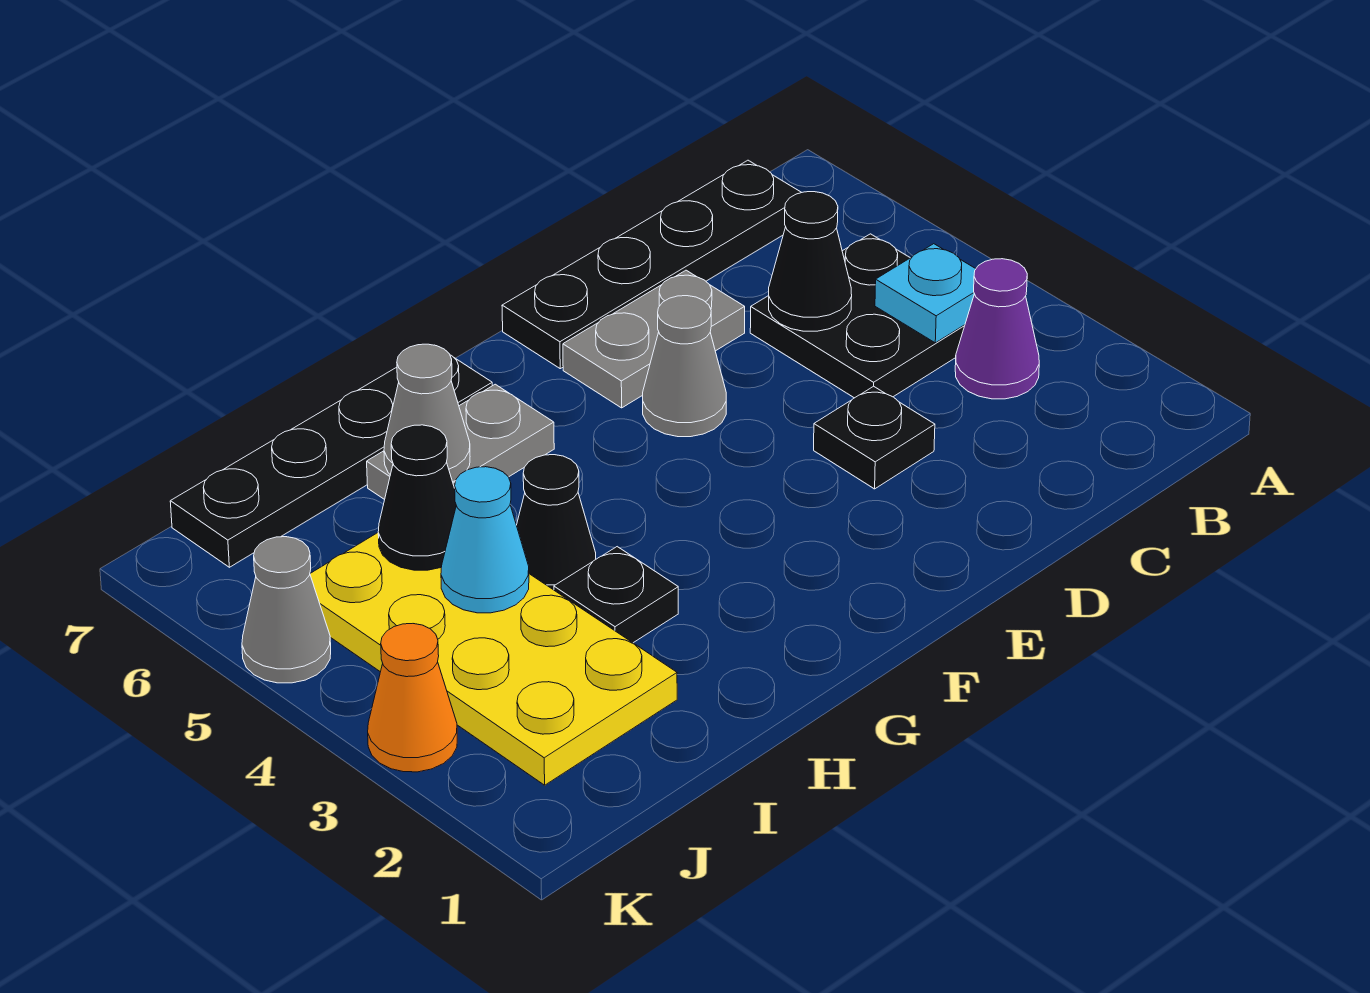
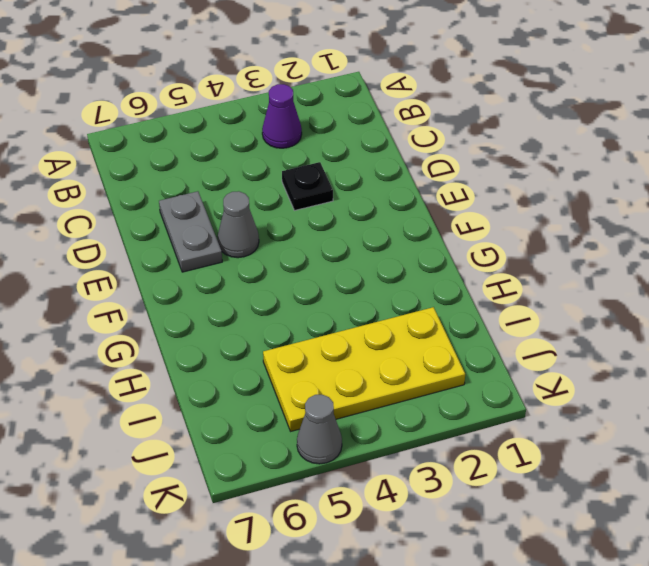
none -> black 2x2 plate [750,234,965,398]
none -> black 1x4 plate [502,160,802,369]
none -> grey 1x2 plate [367,384,554,500]

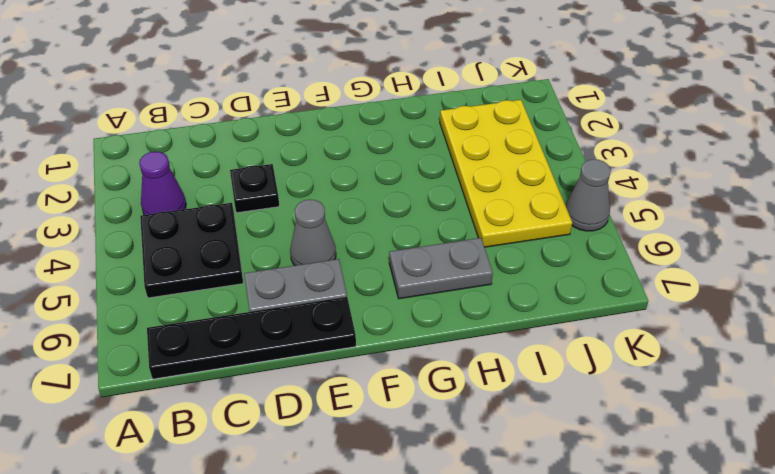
none -> black 1x4 plate [170,355,492,567]
none -> black 1x1 plate [554,547,678,643]
none -> black 1x1 cone [517,455,596,590]

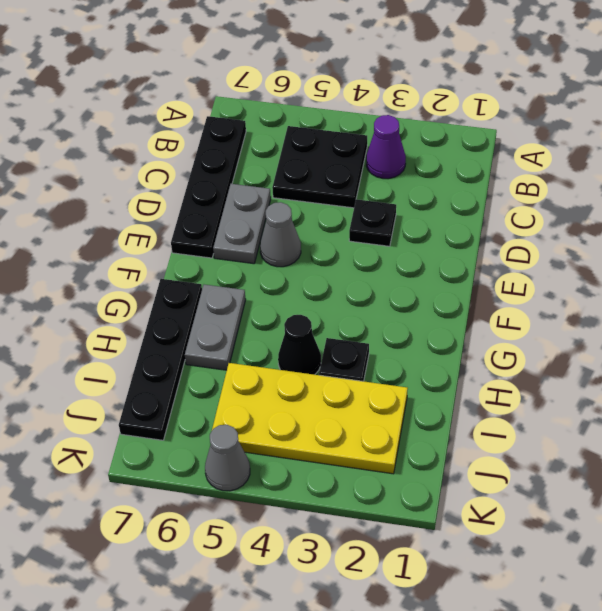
none -> orange 1x1 cone [368,624,457,772]
none -> cyan 1x1 plate [875,244,976,343]
none -> black 1x1 cone [769,192,852,331]

